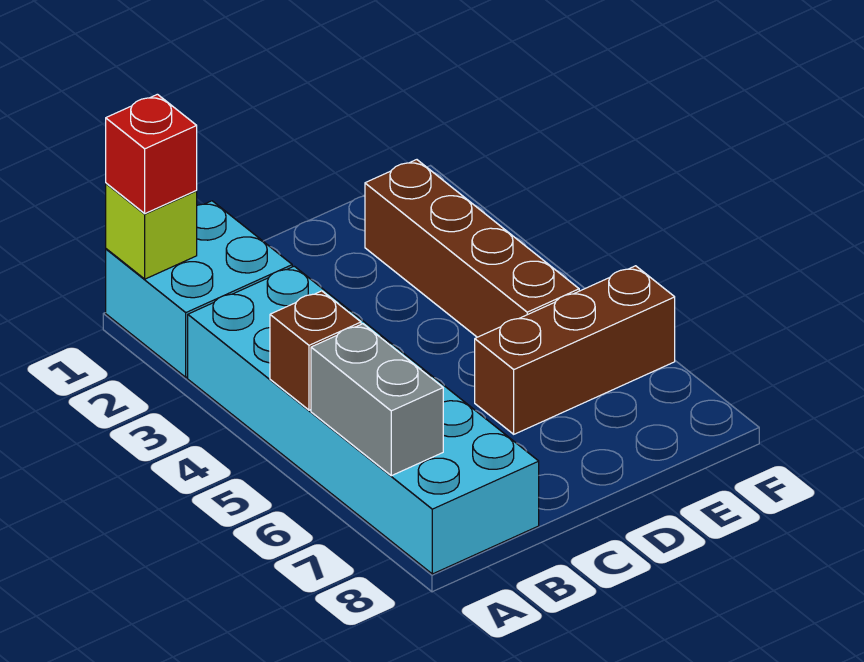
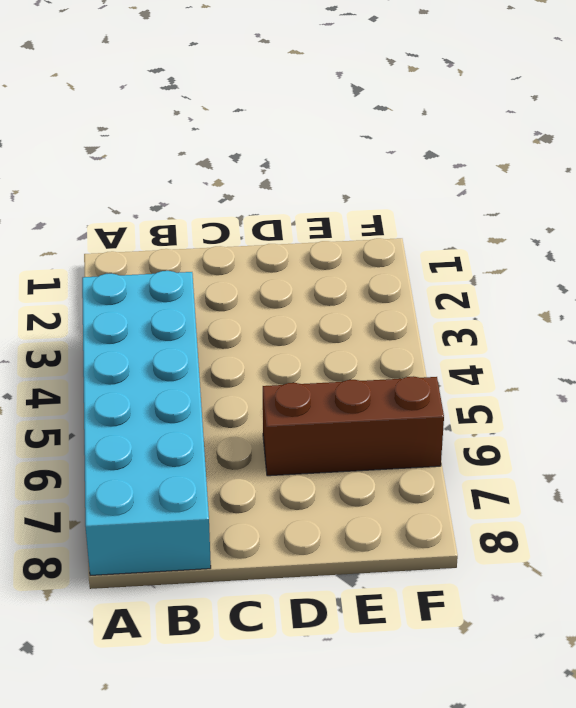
none -> cyan 2x2 brick [106,201,292,377]
none -> brown 1x4 brick [365,160,579,337]

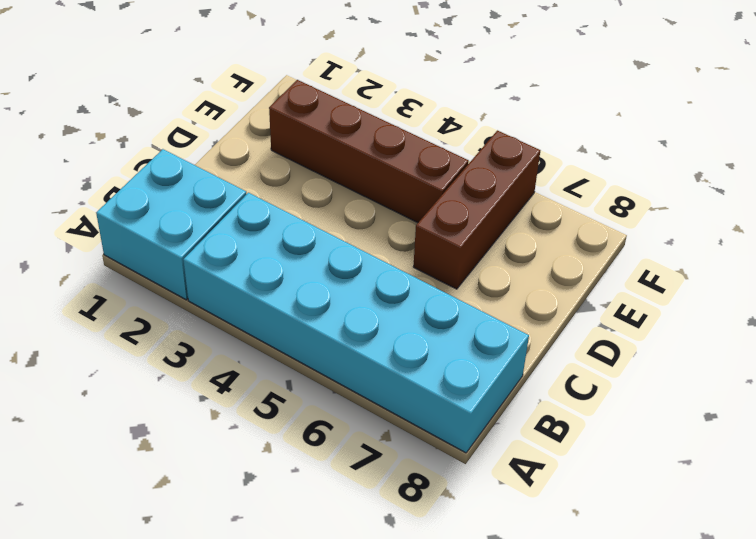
none -> lime 1x1 brick [106,183,197,279]
none -> brown 1x1 brick [270,291,361,410]

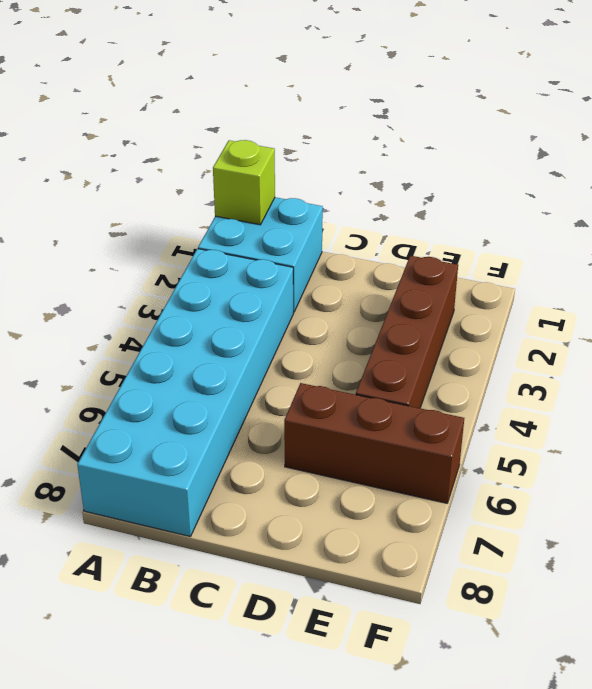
none -> brown 1x1 brick [270,291,361,410]
none -> grey 1x2 brick [311,324,443,476]

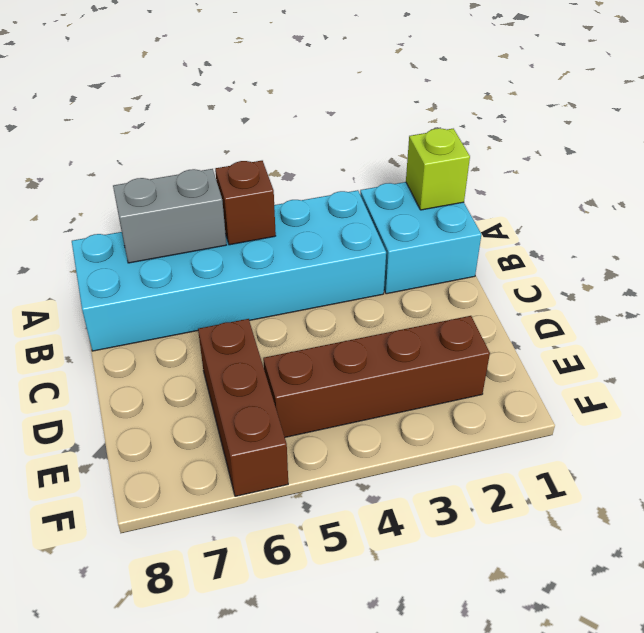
none -> red 1x1 brick [106,94,197,213]

